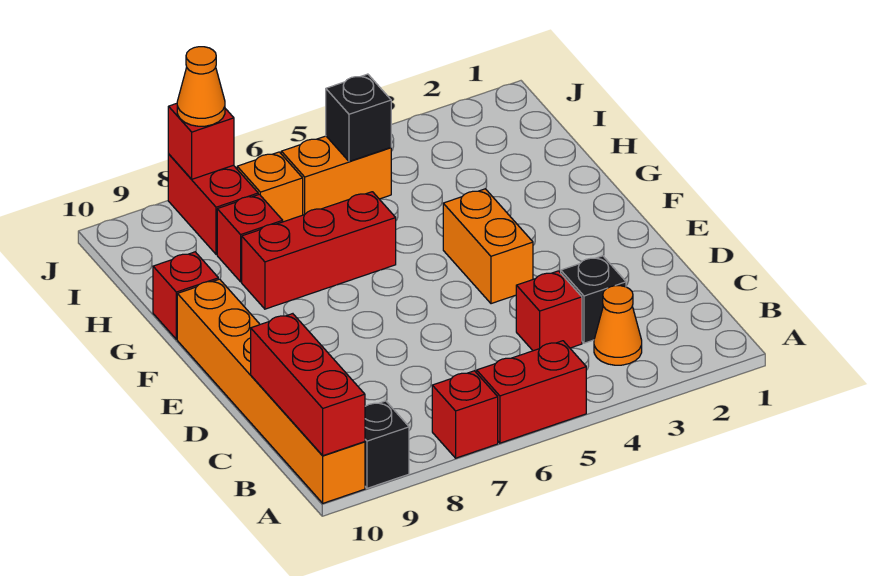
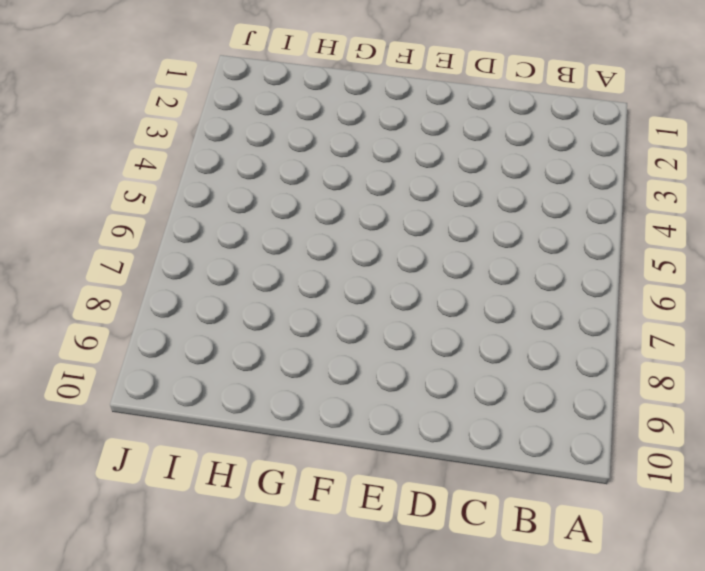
none -> red 1x2 brick [477,341,586,443]
none -> red 1x1 brick [432,371,498,458]
none -> black 1x1 brick [365,401,409,488]

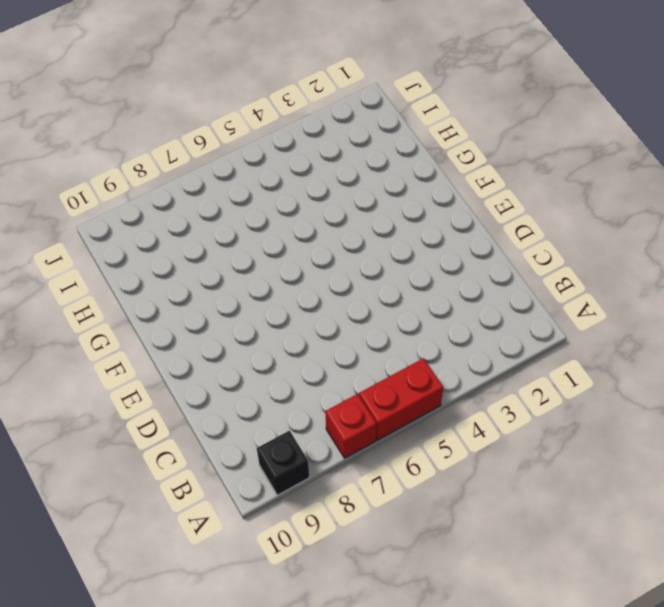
none -> orange 1x6 brick [177,279,365,503]
none -> orange 1x1 cone [594,286,642,365]
none -> black 1x1 brick [561,256,626,343]

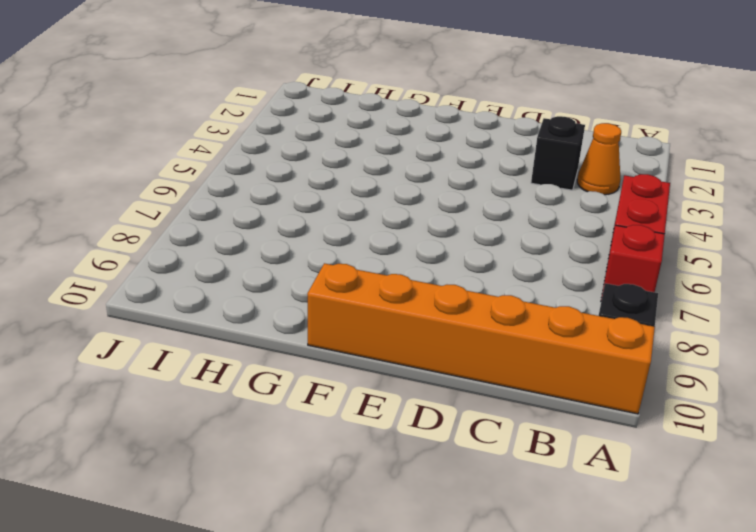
none -> red 1x1 brick [516,271,582,351]
none -> orange 1x2 brick [443,189,533,304]
none -> red 1x3 brick [242,192,396,309]

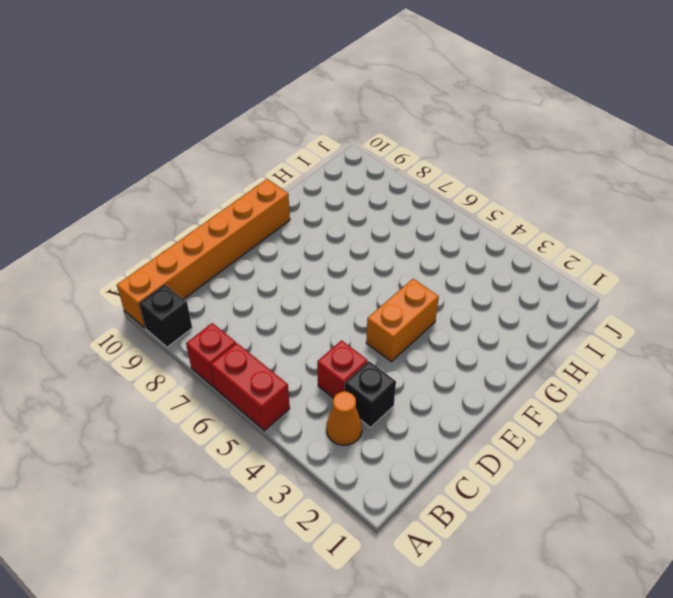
none -> red 1x3 brick [242,192,396,309]
none -> red 1x1 brick [153,252,218,339]
none -> red 1x1 brick [217,194,283,282]

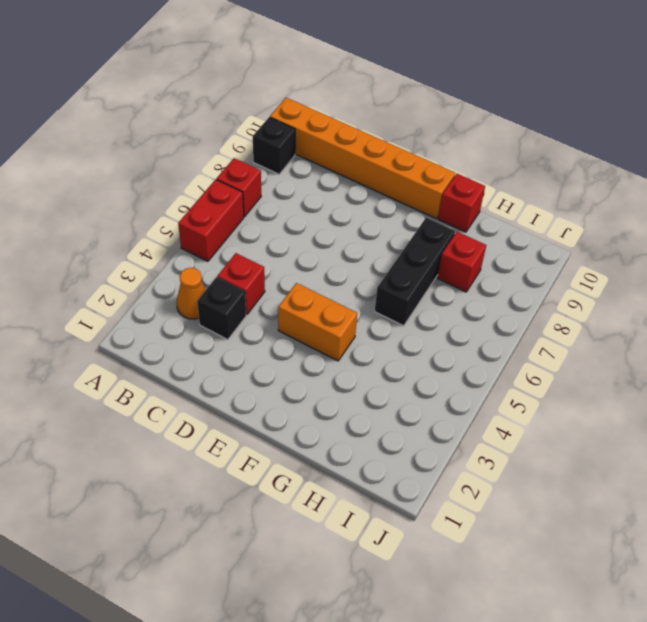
black 1x3 brick [375,217,455,326] -> red 1x3 brick [242,192,396,309]
none -> orange 1x2 brick [281,136,391,215]
none -> orange 1x1 brick [237,152,303,222]
none -> red 1x2 brick [168,154,258,254]

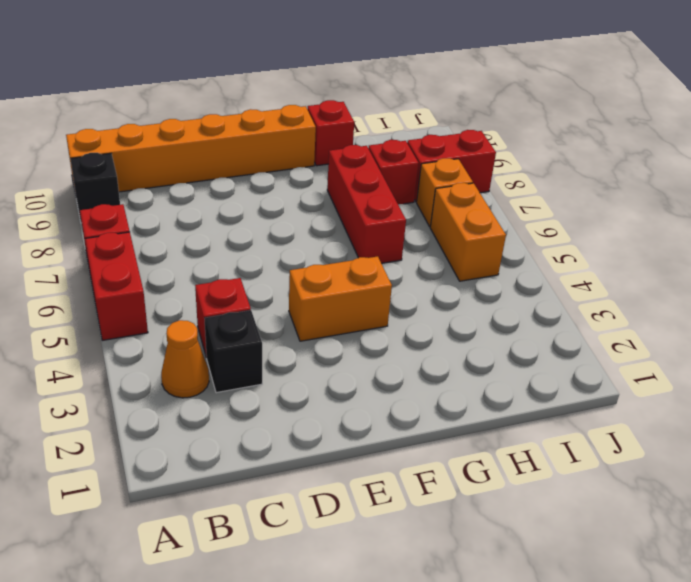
none -> red 1x3 brick [251,314,365,456]
none -> black 1x1 brick [326,74,391,161]
none -> red 1x1 brick [168,103,234,179]

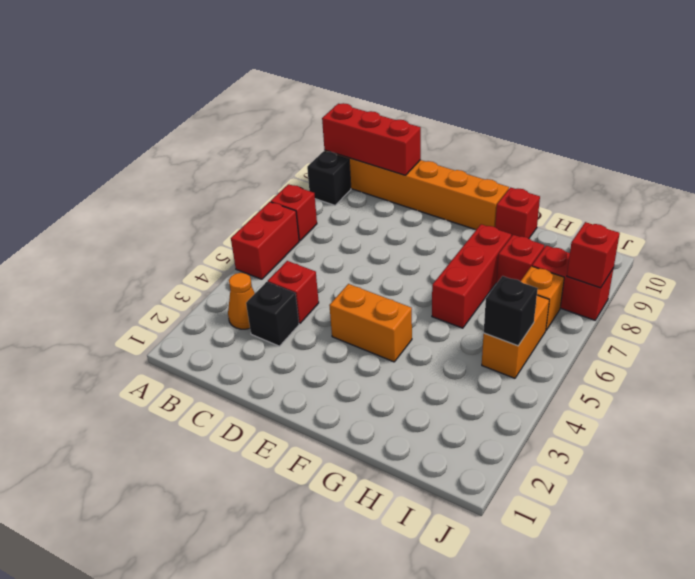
none -> orange 1x1 cone [177,47,225,126]

